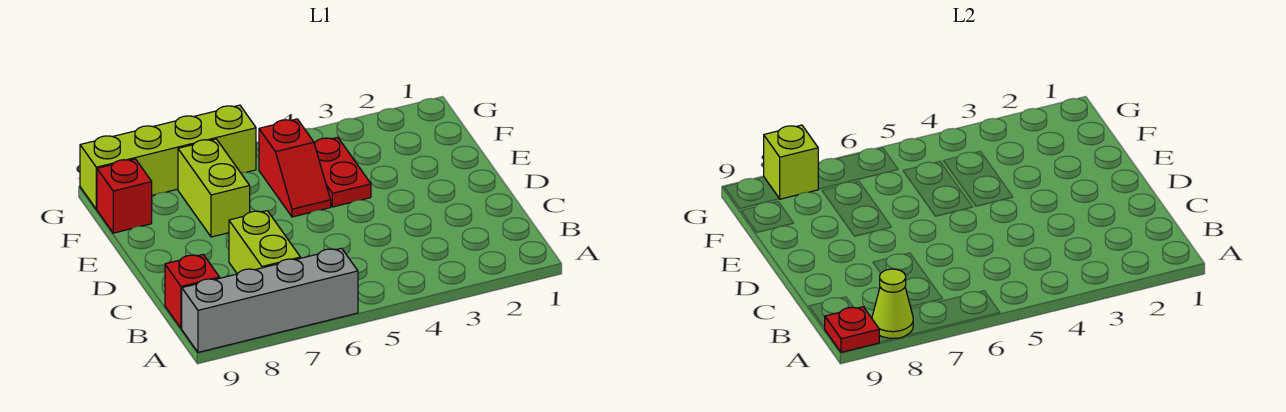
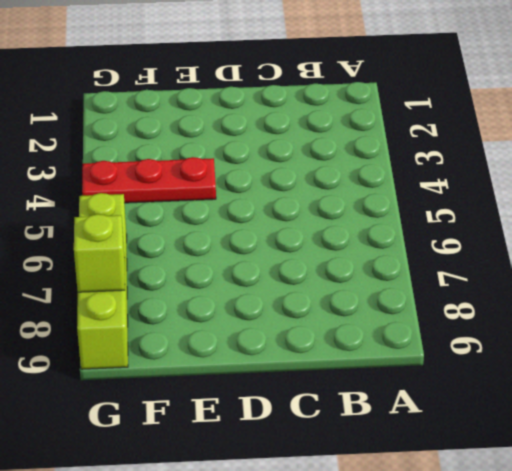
red 1x3 plate [82,157,216,203] -> red 1x2 plate [314,137,371,207]
none -> grey 1x4 brick [182,248,358,352]
none -> lime 1x2 brick [229,211,300,274]

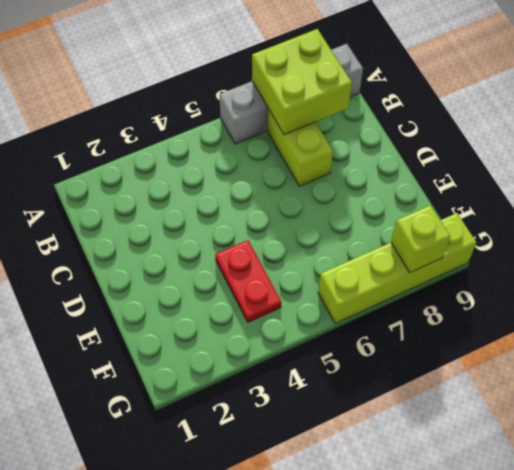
lime 2x2 brick [252,29,352,135] -> lime 1x1 cone [872,269,913,338]
none -> red 1x1 brick [165,255,220,329]
none -> red 1x2 slope [259,119,331,217]

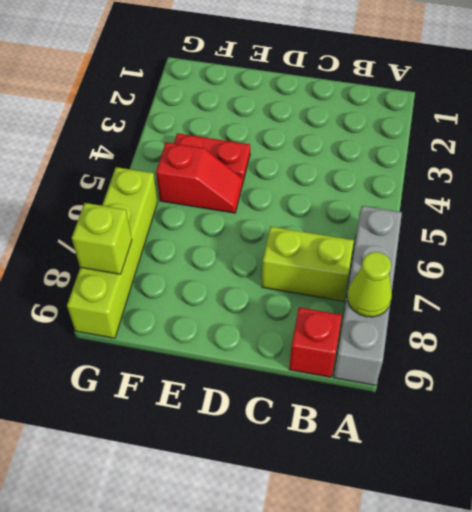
none -> lime 1x2 brick [178,139,250,237]
none -> red 1x1 brick [97,159,152,233]

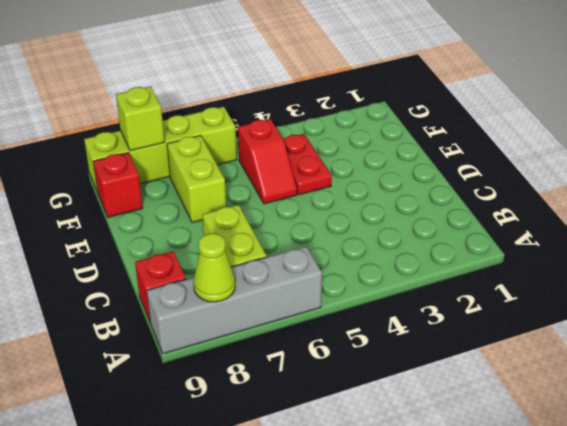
none -> red 1x1 plate [825,307,879,352]

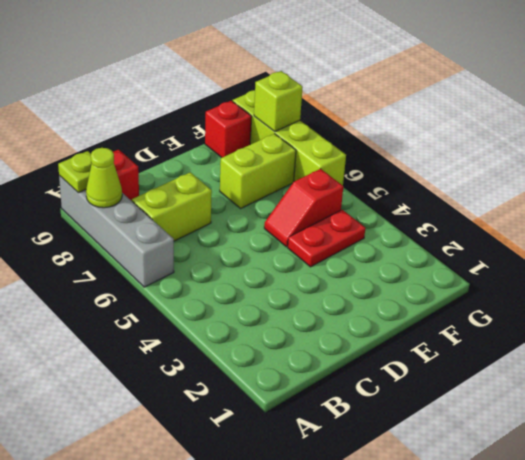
lime 1x1 plate [58,151,92,193] -> red 1x1 plate [825,307,879,352]

